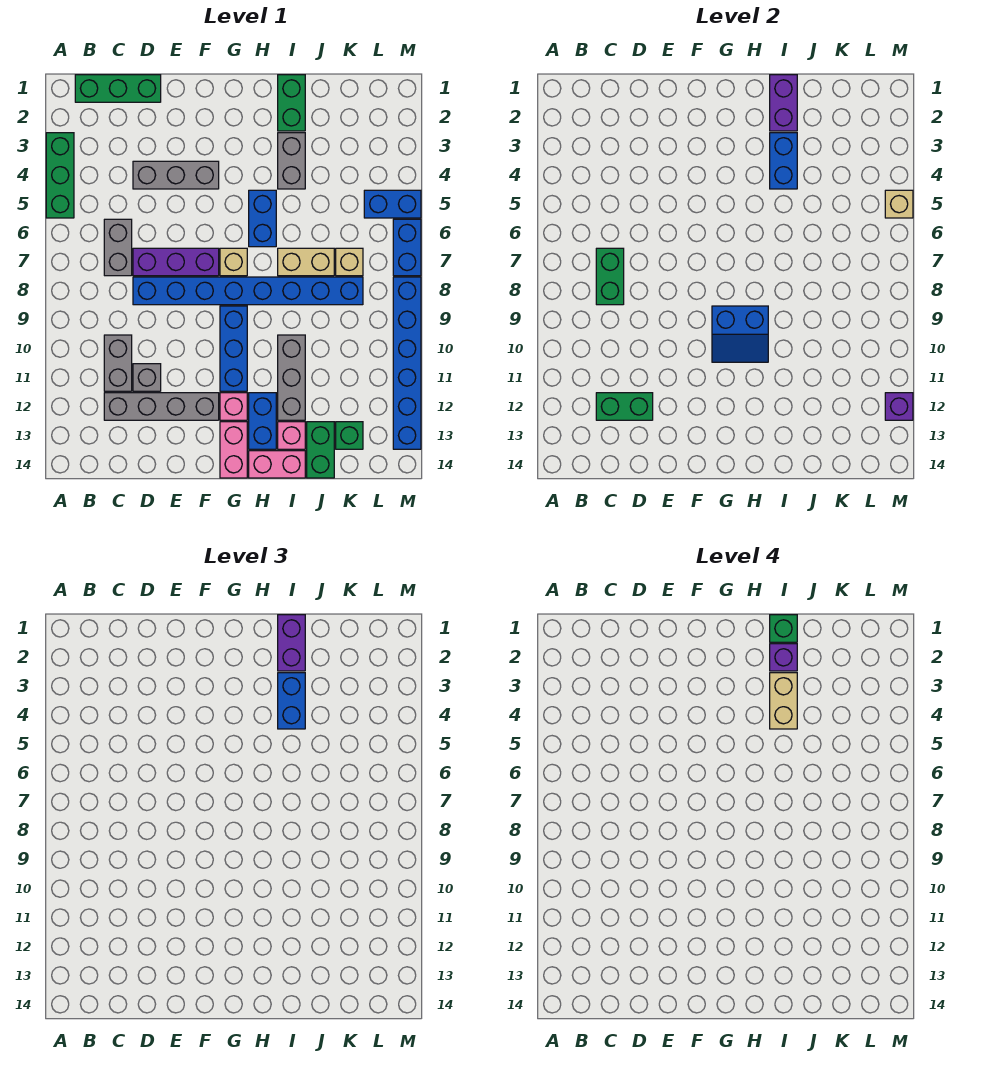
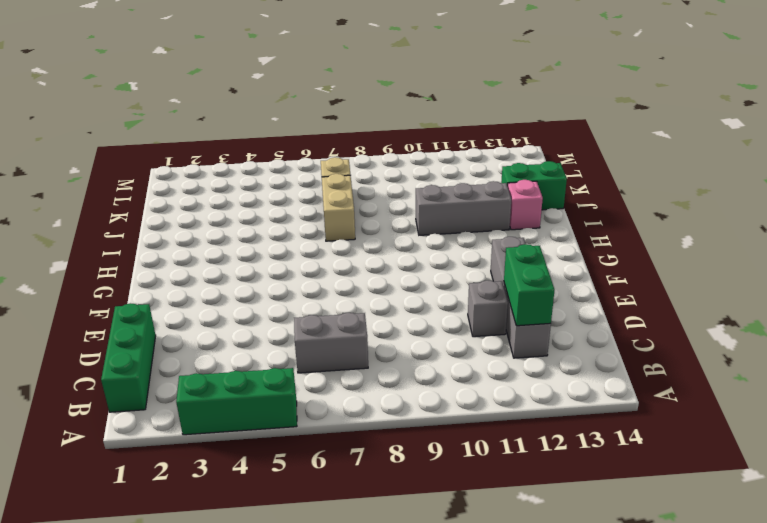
none -> grey 1x2 brick [104,335,132,391]
none -> grey 1x3 brick [133,161,219,189]
none -> purple 1x3 brick [133,248,219,276]
none -> blue 1x8 brick [133,277,363,305]

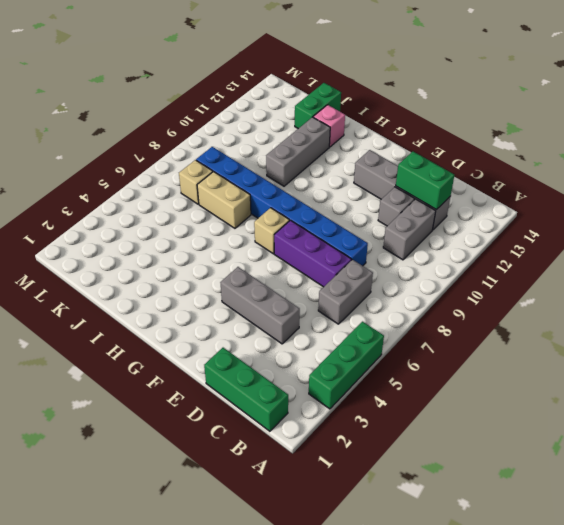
none -> blue 1x3 brick [220,306,247,391]
none -> pink 1x1 brick [220,393,247,420]
none -> pink 1x2 brick [220,422,247,478]
none -> blue 1x2 brick [249,190,276,247]

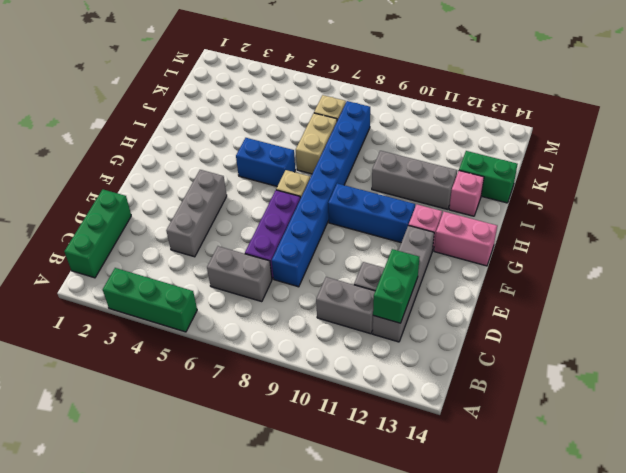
none -> blue 1x2 brick [249,393,276,449]
none -> pink 1x2 brick [249,451,305,478]
none -> green 1x2 brick [278,75,305,131]
none -> grey 1x2 brick [278,133,305,189]

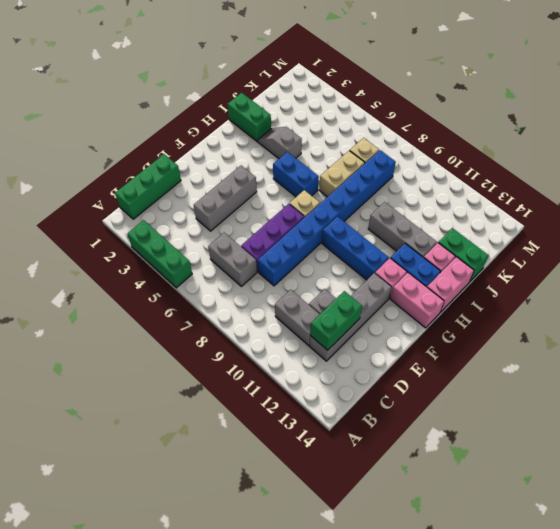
grey 1x2 slope [258,127,302,159] -> grey 1x2 brick [278,133,305,189]
none -> green 1x1 brick [336,422,363,449]
none -> blue 1x2 brick [364,190,421,218]
none -> blue 1x2 brick [393,219,421,276]
none -> blue 1x6 brick [393,277,421,449]

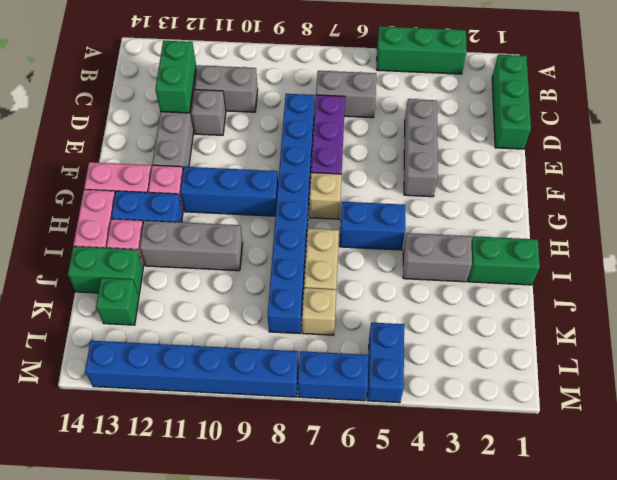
none -> green 1x2 brick [596,248,624,305]
none -> blue 2x2 slope [712,306,768,362]
none -> purple 1x2 brick [770,75,797,131]
none -> blue 1x2 brick [770,133,797,189]

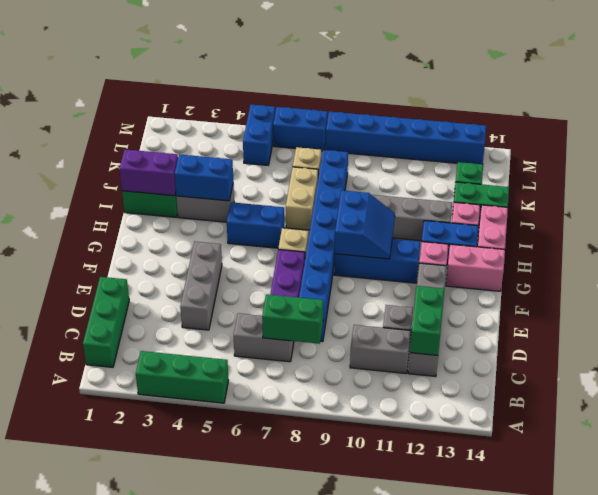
none -> tan 1x1 brick [885,190,913,218]
none -> purple 1x1 brick [885,393,913,420]
none -> purple 1x2 brick [278,615,305,671]
none -> blue 1x2 brick [278,673,305,729]

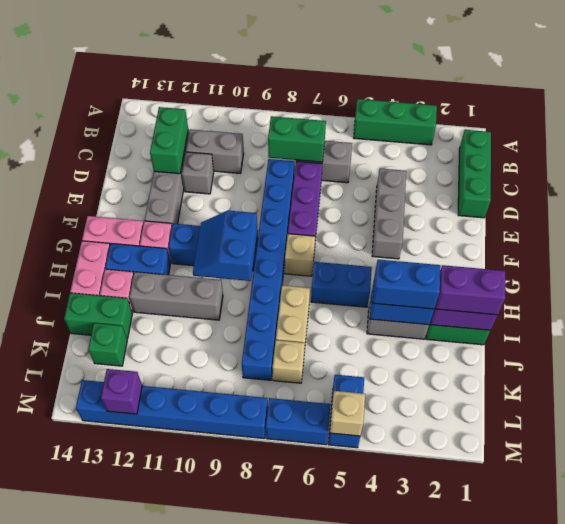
none -> green 1x1 brick [770,615,797,642]
none -> purple 1x1 brick [770,644,797,671]
none -> tan 1x2 brick [770,673,797,729]

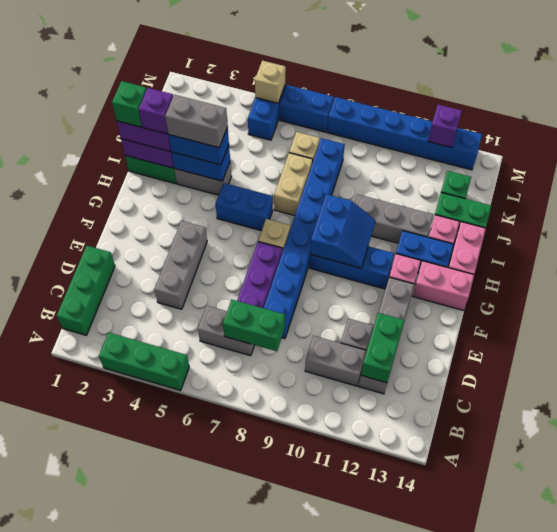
grey 1x2 brick [165,95,228,148] -> tan 1x2 brick [770,673,797,729]

